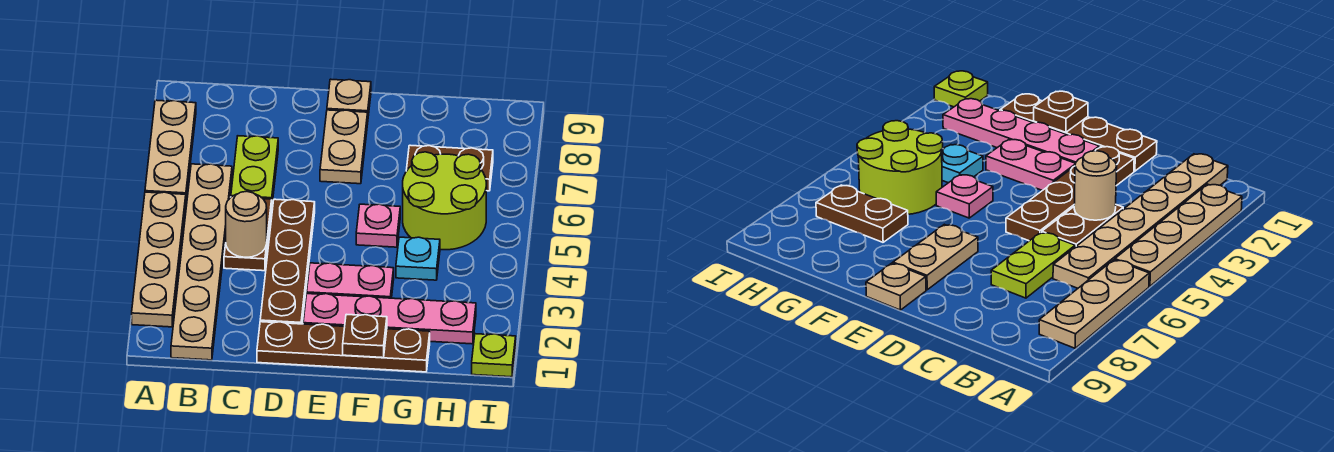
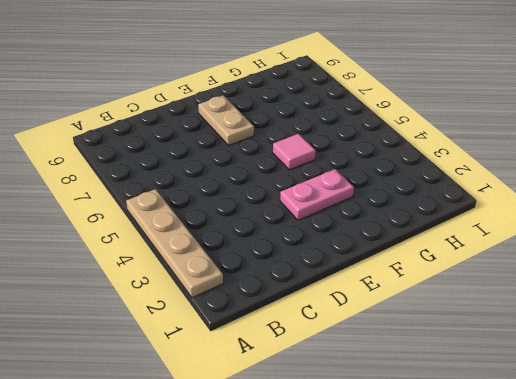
pink 1x1 tile [273,134,316,170] -> pink 1x1 plate [356,204,400,247]
none -> tan 1x3 plate [145,100,196,199]
none -> tan 1x6 plate [171,164,232,360]
none -> brown 1x2 plate [224,199,272,271]

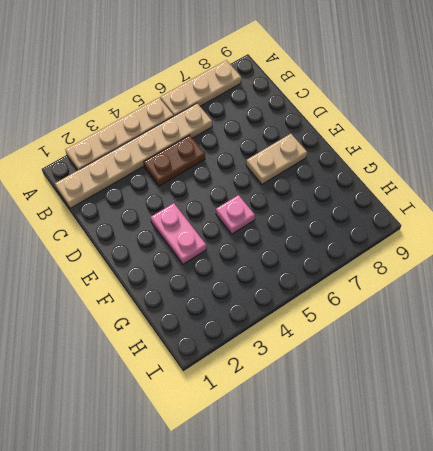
none -> lime 1x2 plate [231,136,278,203]
none -> brown 1x4 plate [257,322,430,372]
none -> brown 1x4 plate [260,199,315,324]

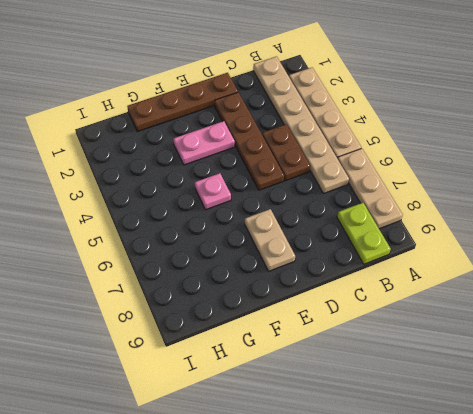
lime 1x2 plate [337,203,391,264] -> lime 1x2 plate moved to [231,136,278,203]
none -> pink 1x4 plate [303,294,476,344]
none -> tan 1x1 plate [327,79,371,116]
none -> cyan 1x1 plate [396,237,440,280]

